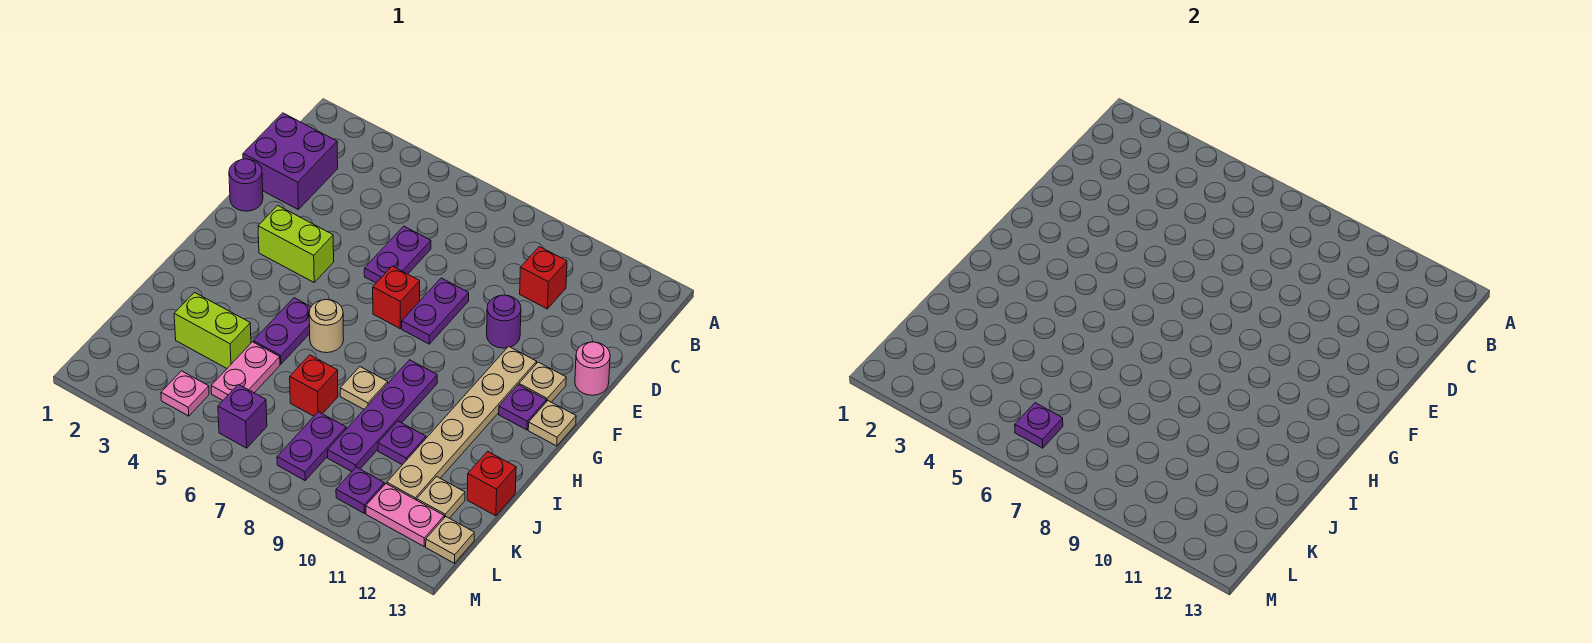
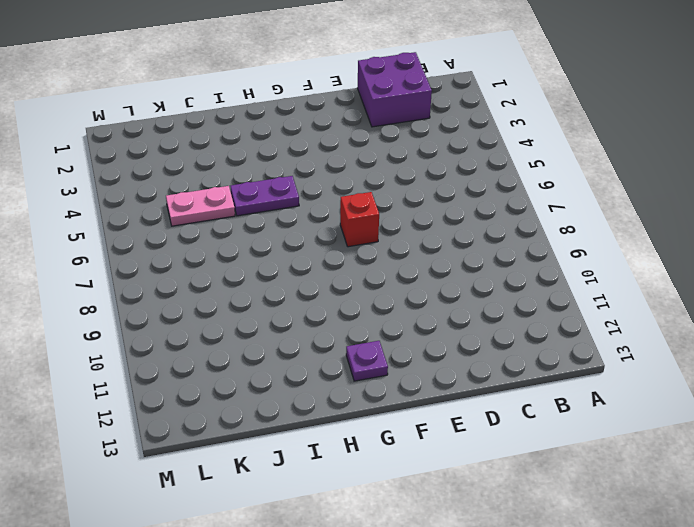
none -> red 1x1 brick [520,247,567,309]
none -> purple 1x2 plate [364,226,431,283]
none -> purple 1x1 round brick [229,159,263,211]
none -> purple 1x2 plate [402,278,469,344]

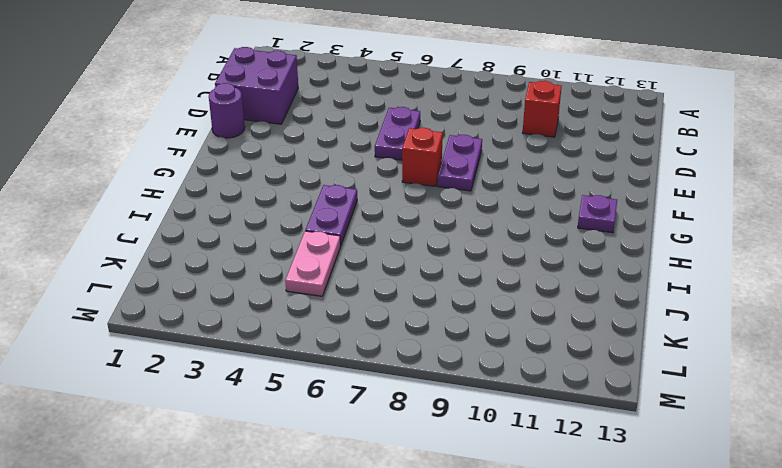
none -> purple 1x1 round brick [487,295,521,348]
none -> pink 1x1 round brick [575,342,610,395]
none -> lime 1x2 brick [258,206,334,282]
none -> tan 1x6 plate [387,346,537,500]

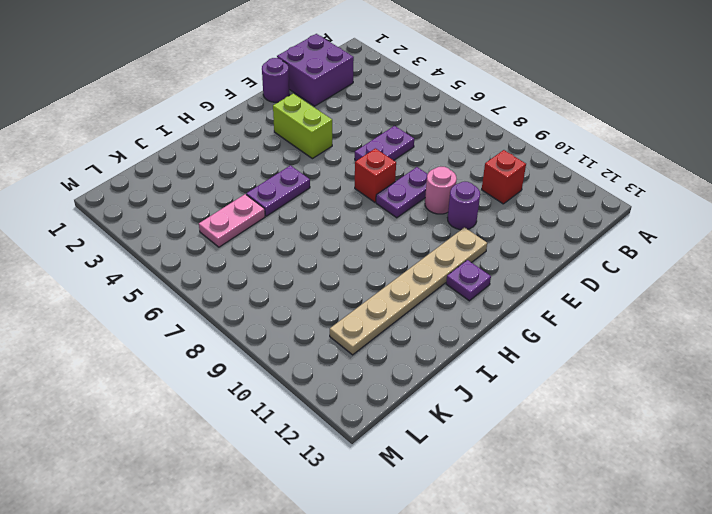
pink 1x1 round brick [425,167,457,214] -> pink 1x1 round brick moved to [575,342,610,395]
none -> tan 1x1 plate [519,362,566,402]
none -> tan 1x1 plate [528,401,576,446]
none -> tan 1x1 round brick [309,300,344,353]
none -> purple 1x4 plate [328,360,437,471]

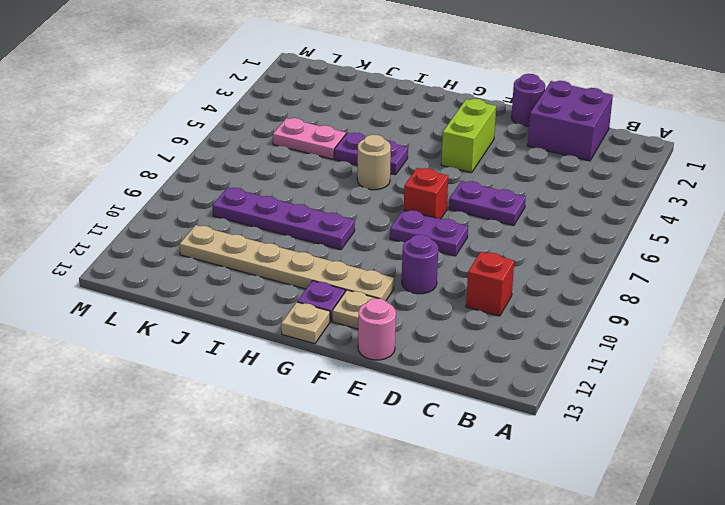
none -> tan 1x1 plate [340,367,388,409]
none -> lime 1x2 brick [174,292,251,368]
none -> red 1x1 brick [290,355,338,416]
none -> purple 1x1 plate [378,421,426,465]

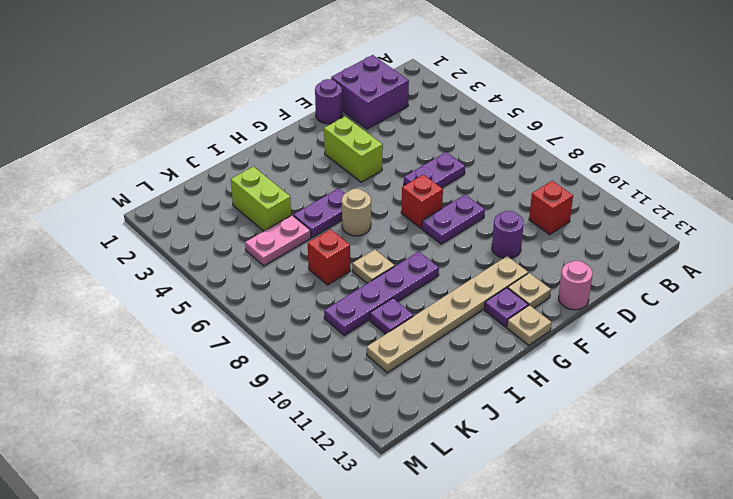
none -> red 1x1 brick [467,451,516,516]
none -> purple 1x2 plate [277,412,346,480]
none -> tan 1x1 plate [417,477,465,518]
none -> pink 1x1 plate [161,371,209,416]

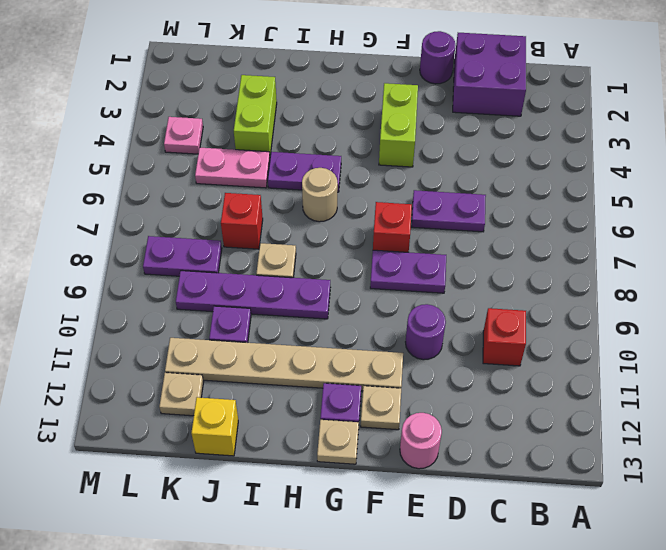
yellow 1x1 brick [191,397,238,456] -> red 1x1 brick [467,451,516,516]
none -> purple 1x1 brick [218,384,267,448]
none -> purple 1x1 plate [336,467,384,513]
none -> pink 1x2 plate [366,484,444,546]
none -> tan 1x1 plate [426,517,474,563]

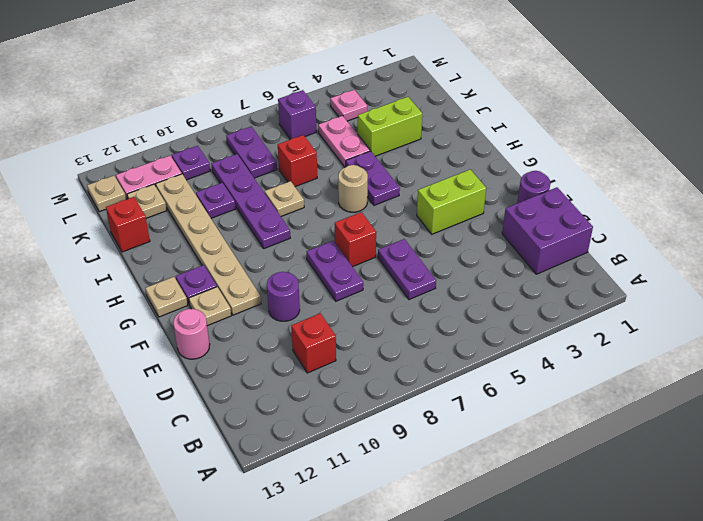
none -> purple 1x1 plate [1015,403,1063,448]

